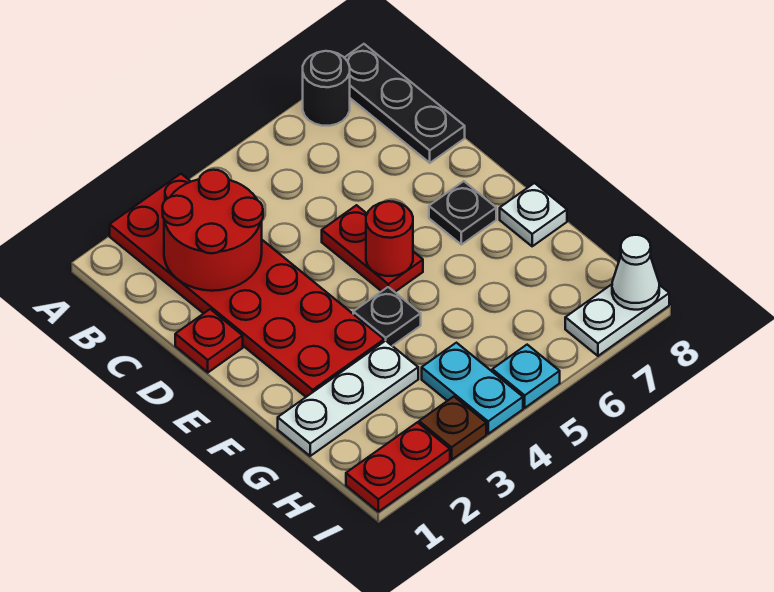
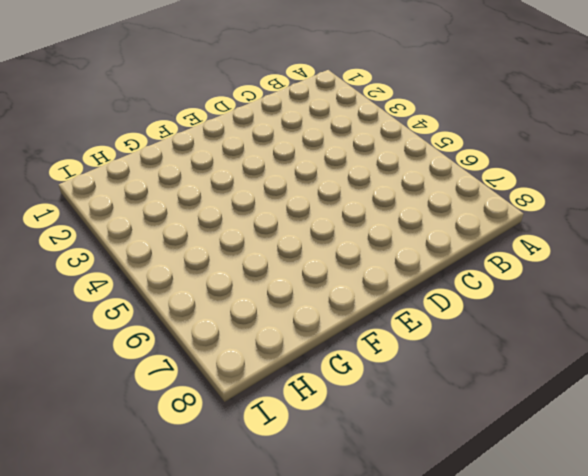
none -> red 2x6 plate [110,174,384,397]
none -> black 1x1 round brick [303,51,350,126]
none -> black 1x3 plate [344,44,465,163]

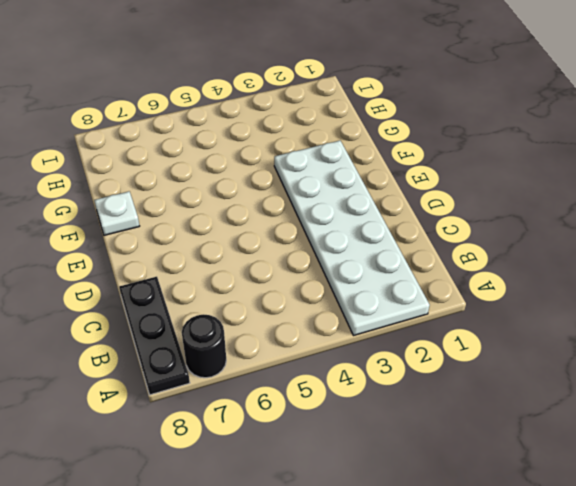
white 2x6 plate [274,141,430,336] -> red 2x6 plate [110,174,384,397]
none -> red 1x1 plate [175,309,243,372]
none -> red 1x2 plate [322,205,423,292]
none -> black 1x1 plate [429,181,496,245]

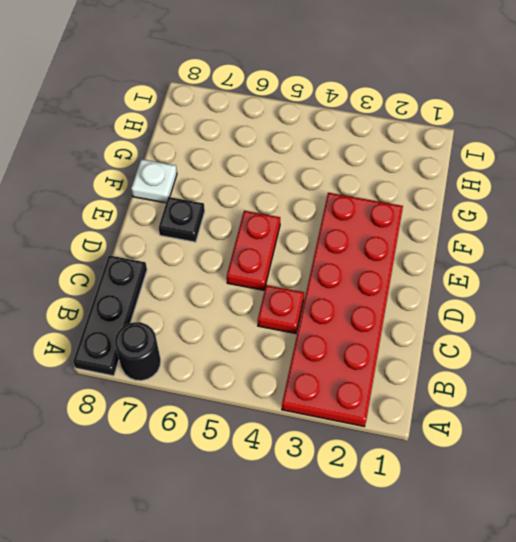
red 1x1 plate [258,285,304,334] -> red 1x1 plate moved to [175,309,243,372]
none -> black 1x1 plate [353,287,421,346]
none -> white 1x3 plate [278,341,418,456]
none -> cyan 1x2 plate [422,343,523,434]

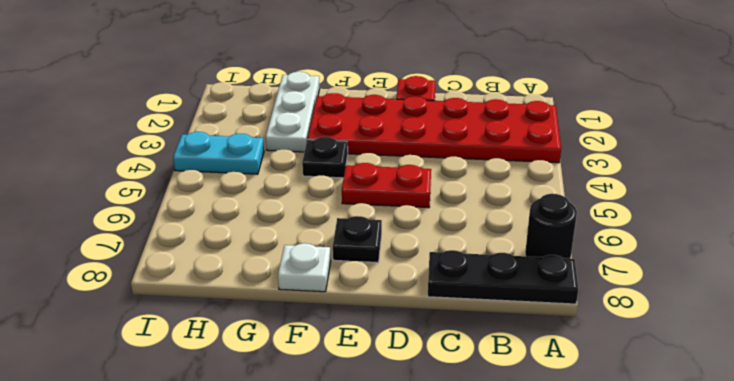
none -> red 1x2 plate [346,422,450,512]
none -> brown 1x1 plate [419,397,486,460]
none -> cyan 1x1 plate [492,345,560,408]

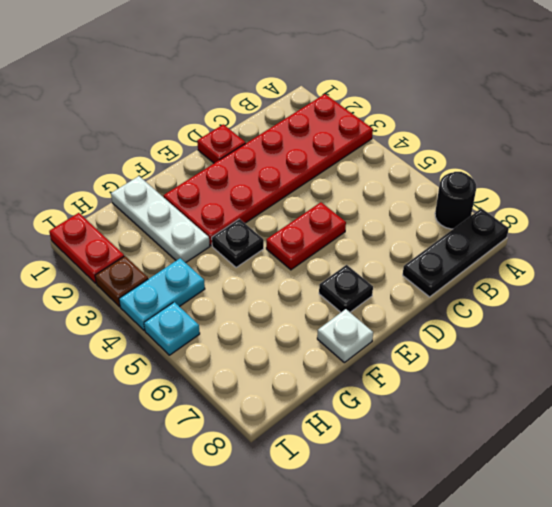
none -> white 1x2 plate [565,284,669,356]
none -> red 2x2 round brick [162,170,263,291]
none -> red 1x1 round brick [366,201,413,276]

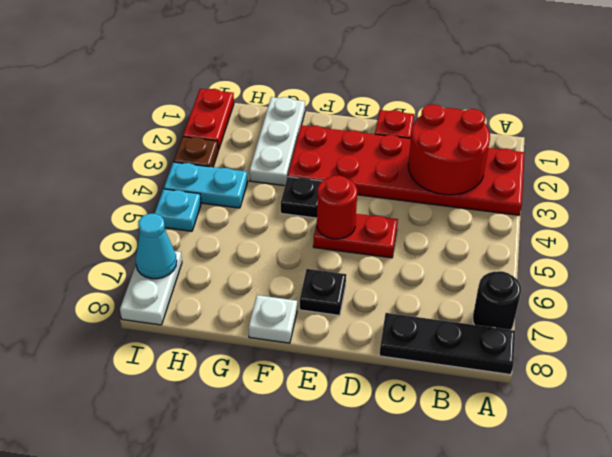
cyan 1x1 cone [136,214,177,279] -> none
none -> white 1x1 cone [612,235,659,310]

